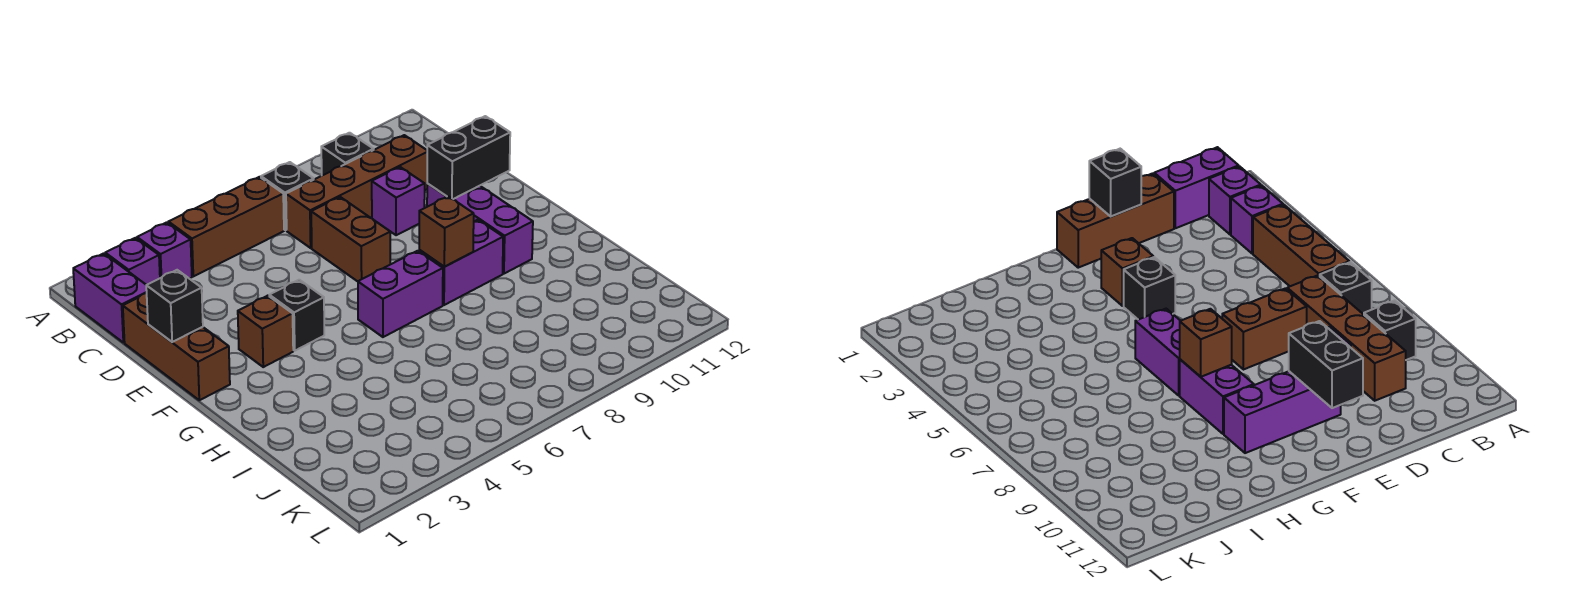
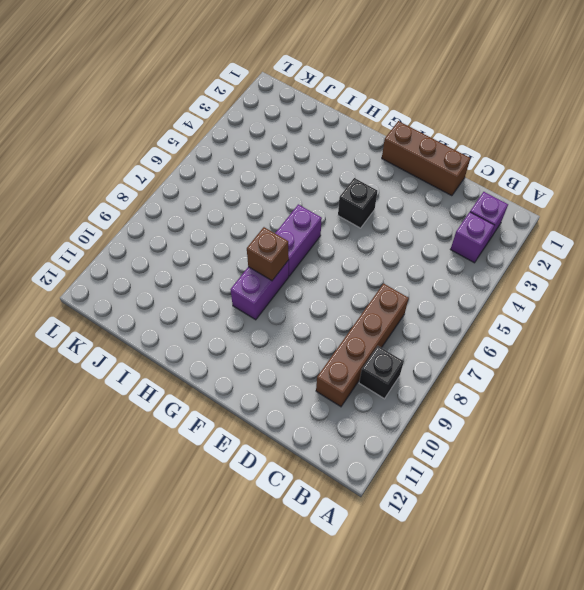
none -> purple 1x2 brick [73,253,147,343]
none -> brown 1x3 brick [168,177,284,276]
none -> black 1x1 brick [261,162,314,230]

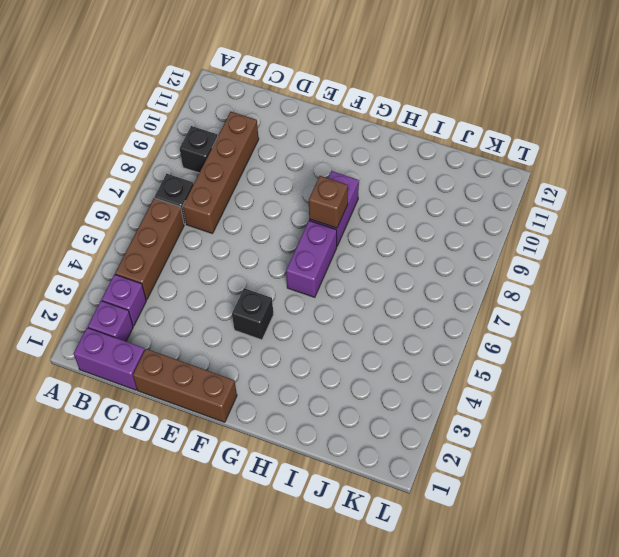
none -> brown 1x2 brick [311,197,390,281]
none -> purple 1x1 brick [372,167,425,235]
none -> purple 1x3 brick [427,184,533,274]

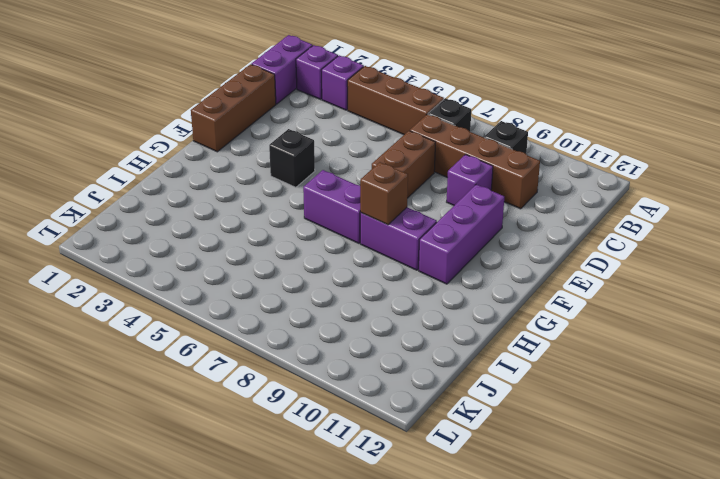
none -> brown 1x1 brick [238,296,293,367]
none -> black 1x1 brick [146,270,203,342]
none -> black 1x2 brick [427,116,510,199]

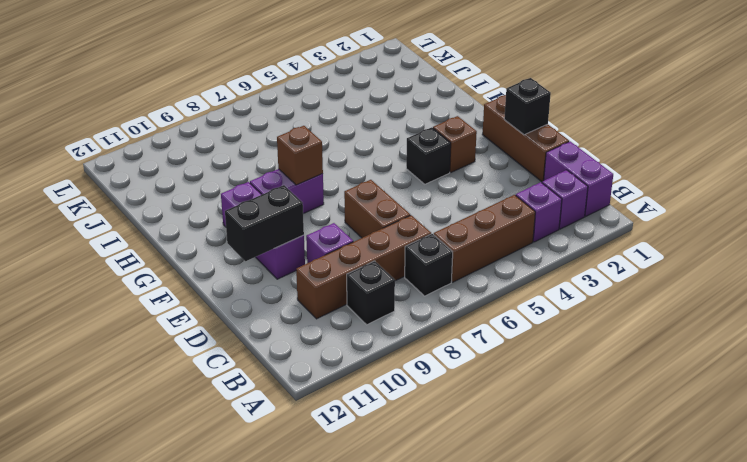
none -> purple 1x2 brick [358,251,443,337]

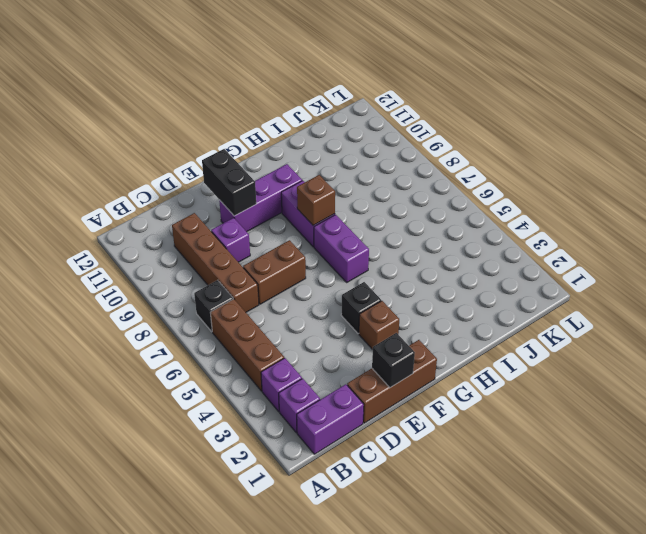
none -> black 1x1 brick [321,133,374,175]

